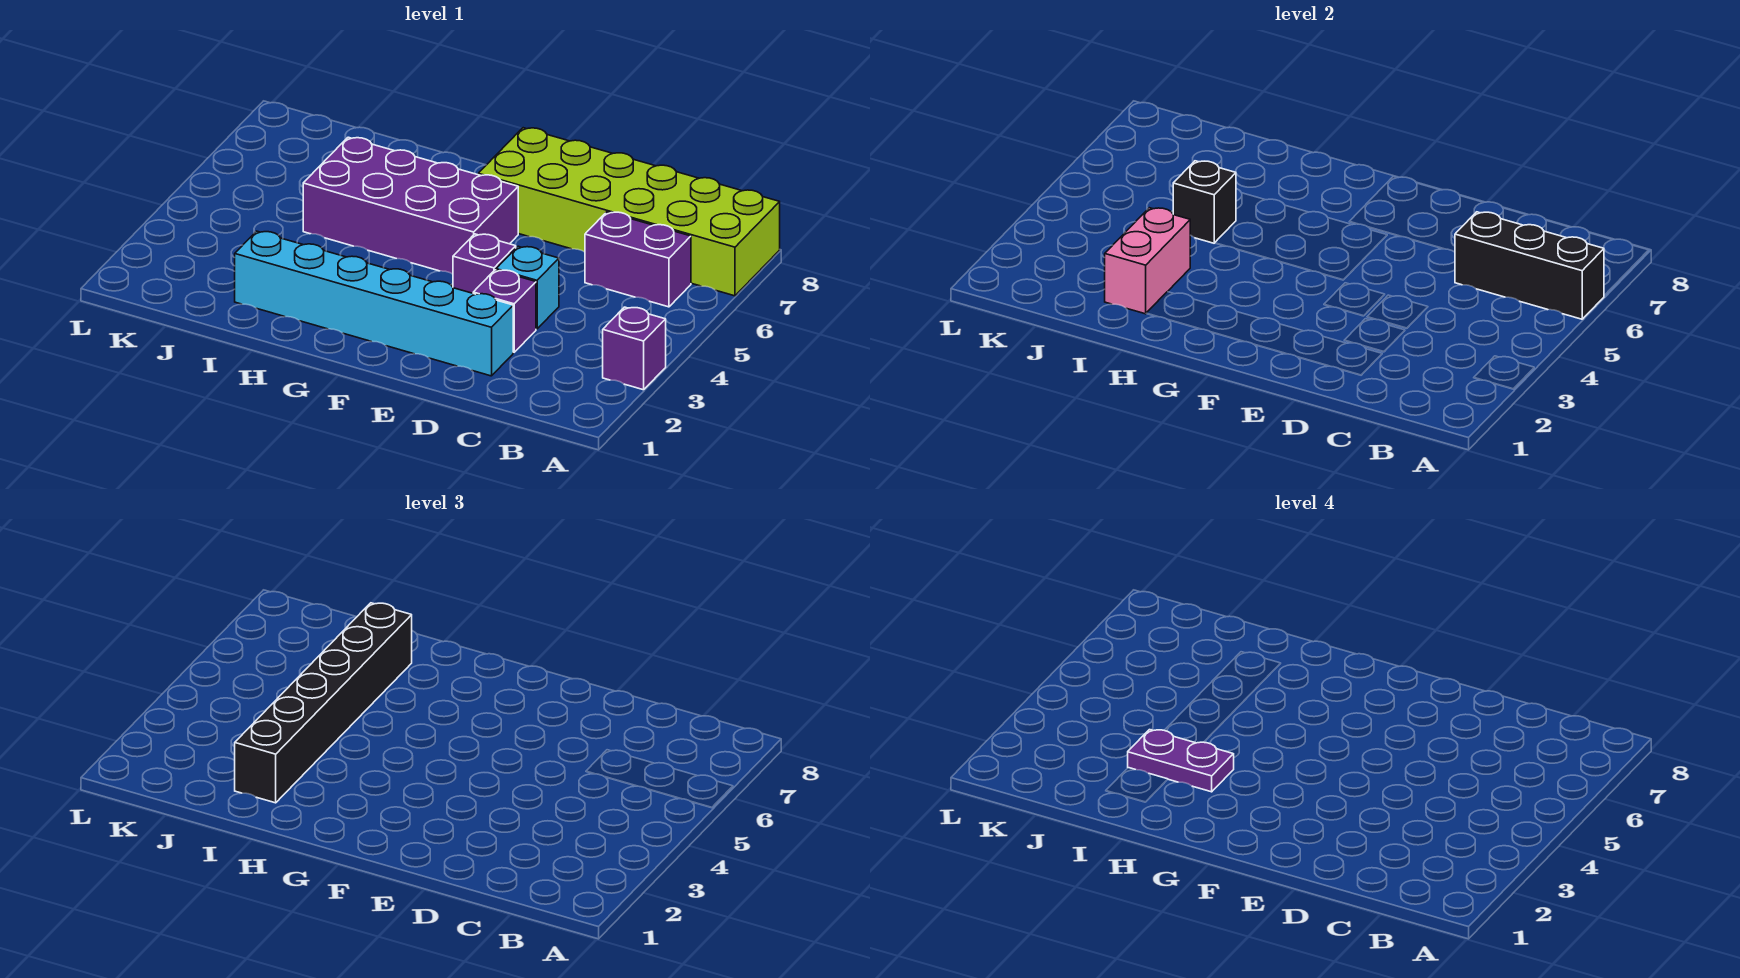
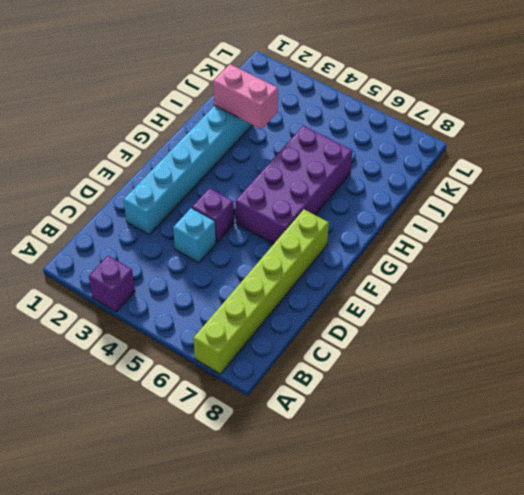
lime 1x6 brick [193,209,329,374] -> lime 2x6 brick [478,128,780,296]
none -> purple 1x2 brick [585,212,691,307]
none -> purple 1x1 brick [473,270,536,352]
none -> black 1x3 brick [1455,212,1604,319]

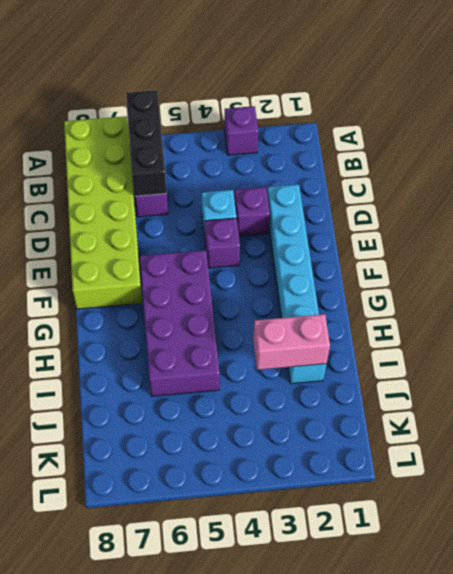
none -> black 1x1 brick [1173,161,1236,243]
none -> black 1x6 brick [235,603,412,803]
none -> purple 1x2 plate [1128,730,1234,792]

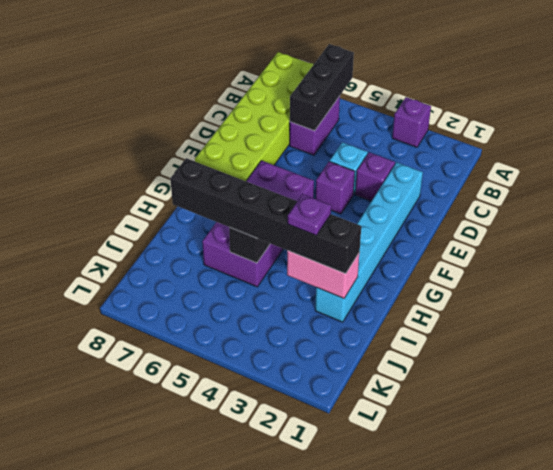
purple 1x1 plate [288,194,331,235] -> purple 1x2 plate [1128,730,1234,792]

